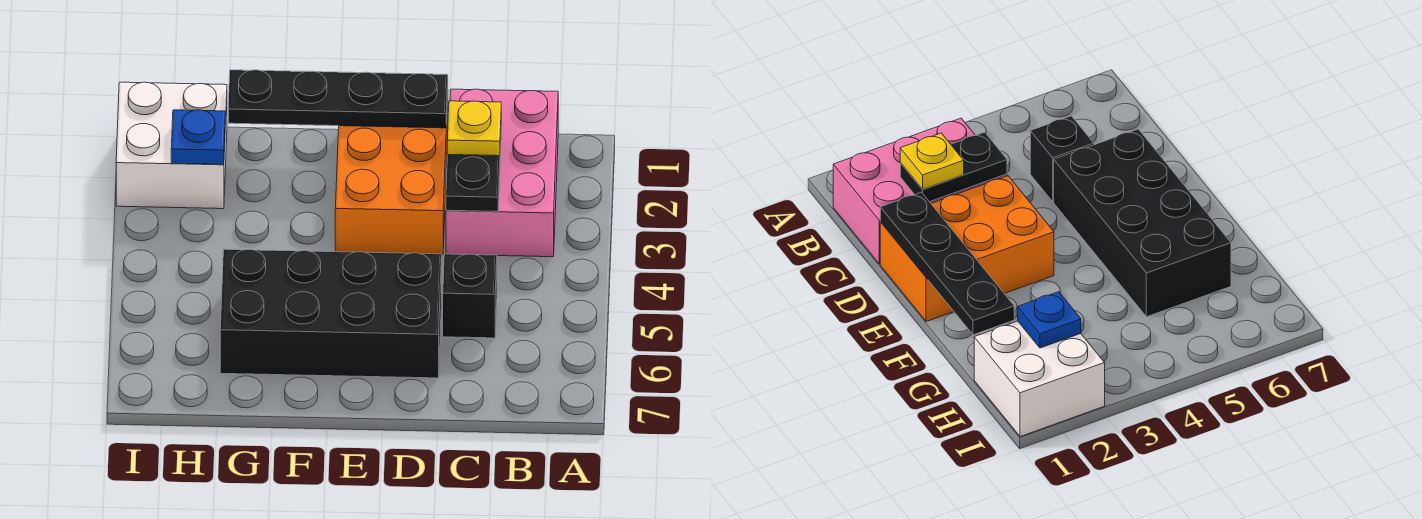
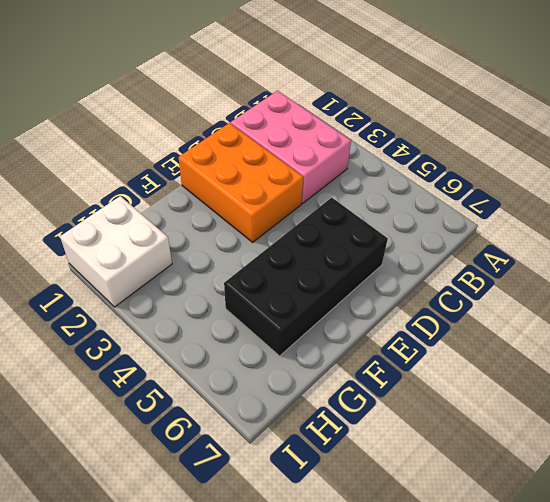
none -> black 1x1 brick [443,254,497,338]
none -> black 1x2 plate [446,143,501,211]

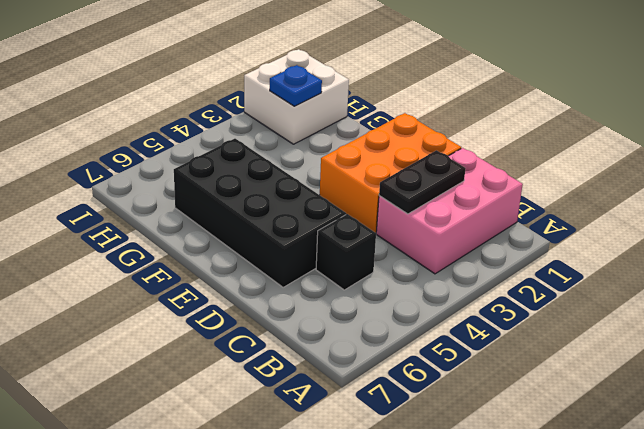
none -> black 1x4 plate [228,70,448,128]
none -> yellow 1x1 plate [447,101,501,156]

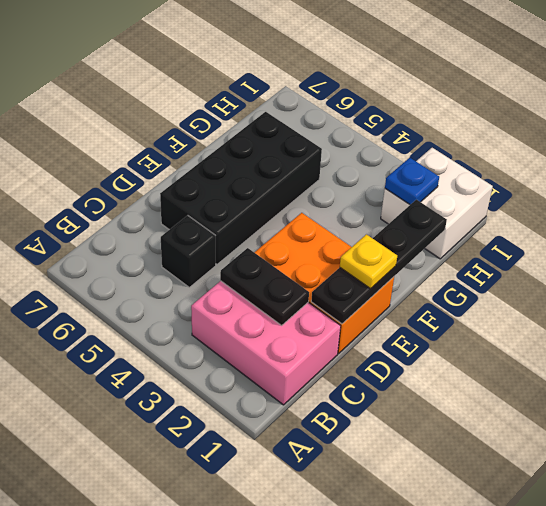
yellow 1x1 plate [340,234,397,289] -> yellow 1x1 plate moved to [447,101,501,156]

